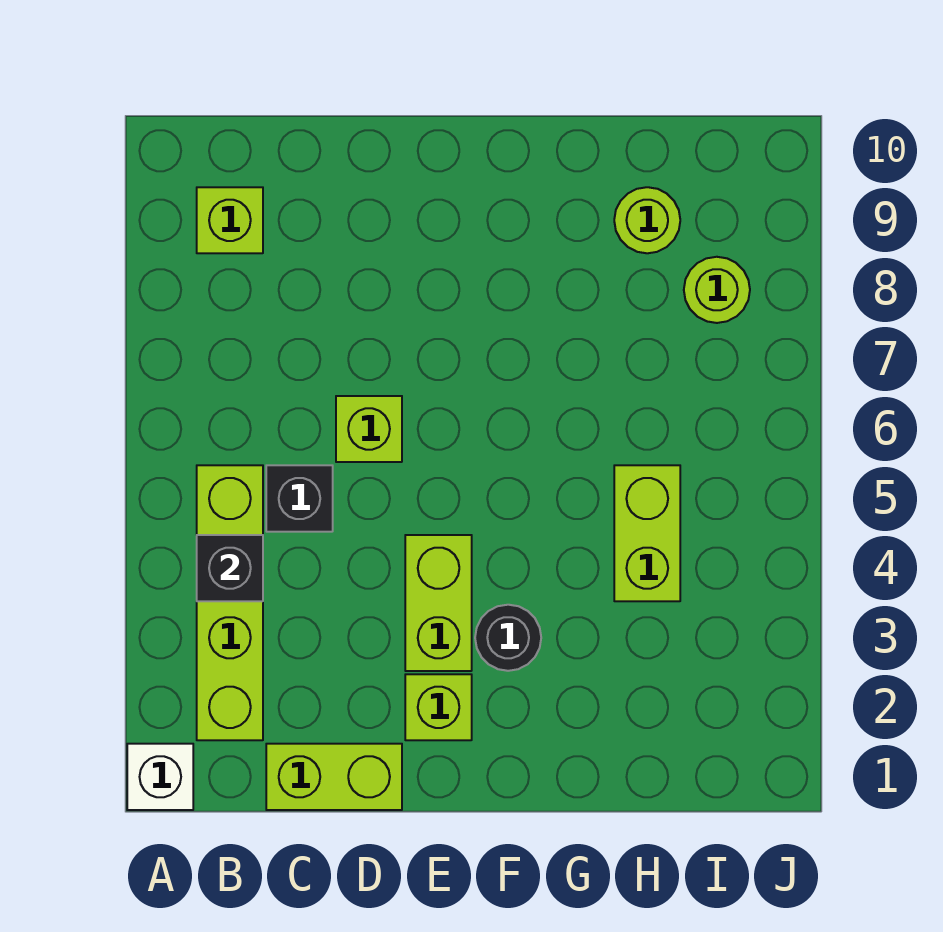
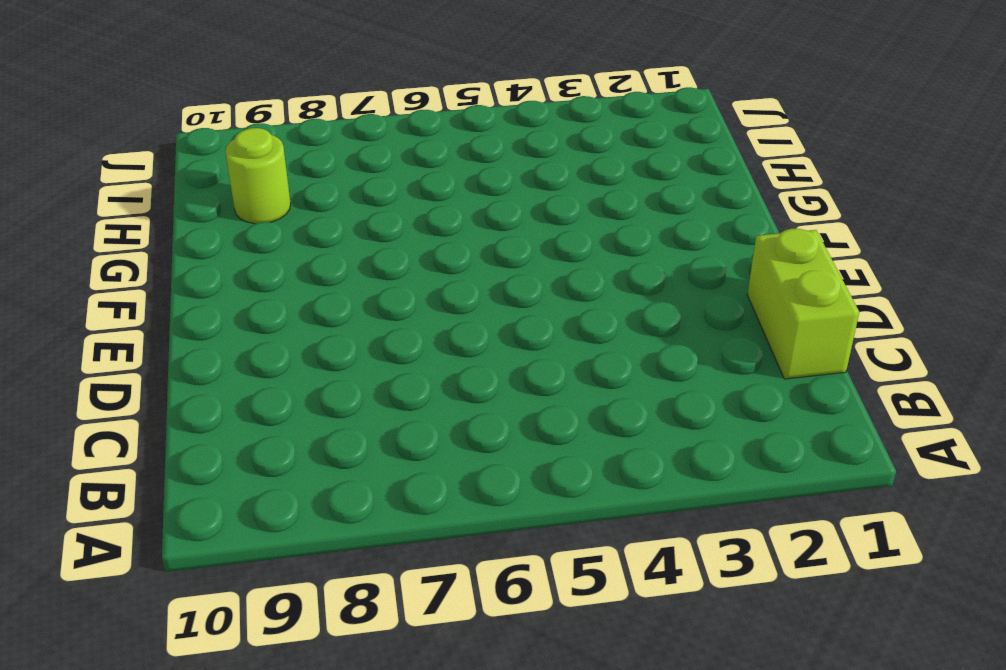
none -> white 1x1 brick [127,744,193,810]
none -> lime 1x4 brick [197,465,263,740]
none -> lime 1x1 brick [197,187,263,253]

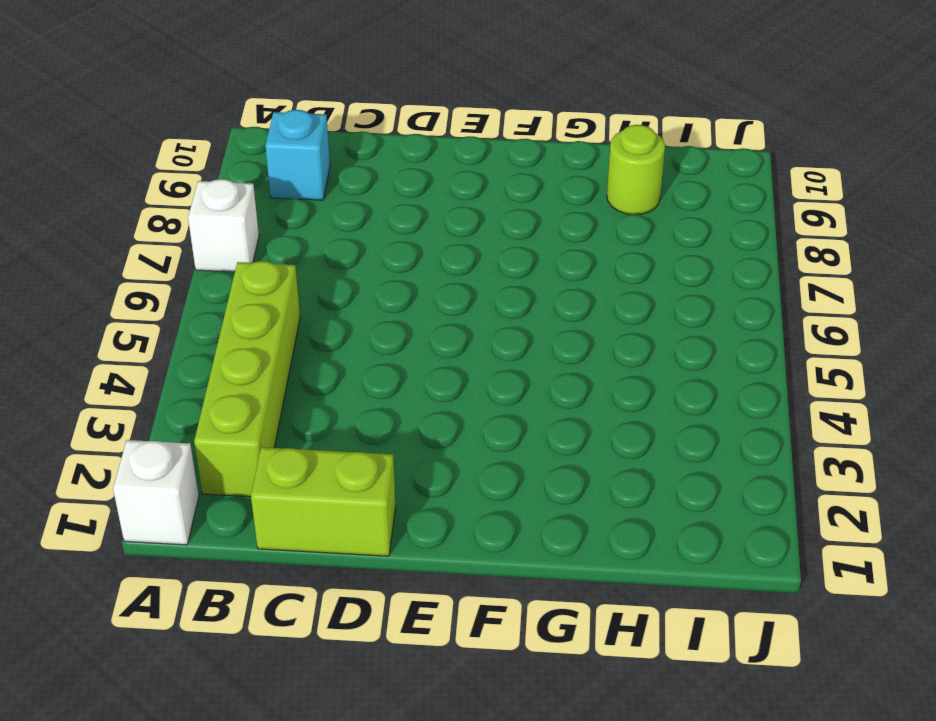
white 1x1 brick [188,179,259,272] -> none
cyan 1x1 brick [265,110,330,200] -> lime 1x1 brick [197,187,263,253]
none -> black 1x1 brick [266,465,333,532]
none -> lime 1x1 brick [336,396,402,462]
none -> lime 1x1 brick [405,674,472,740]

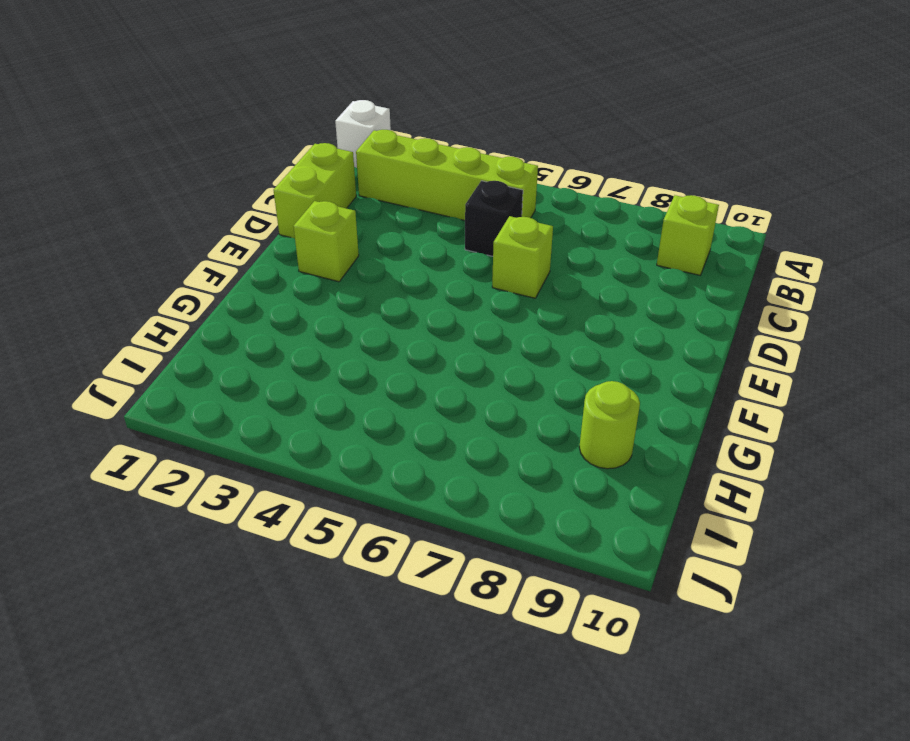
none -> lime 1x2 brick [405,535,472,671]
none -> black 1x1 round brick [475,605,541,671]
none -> lime 1x2 brick [614,465,680,601]

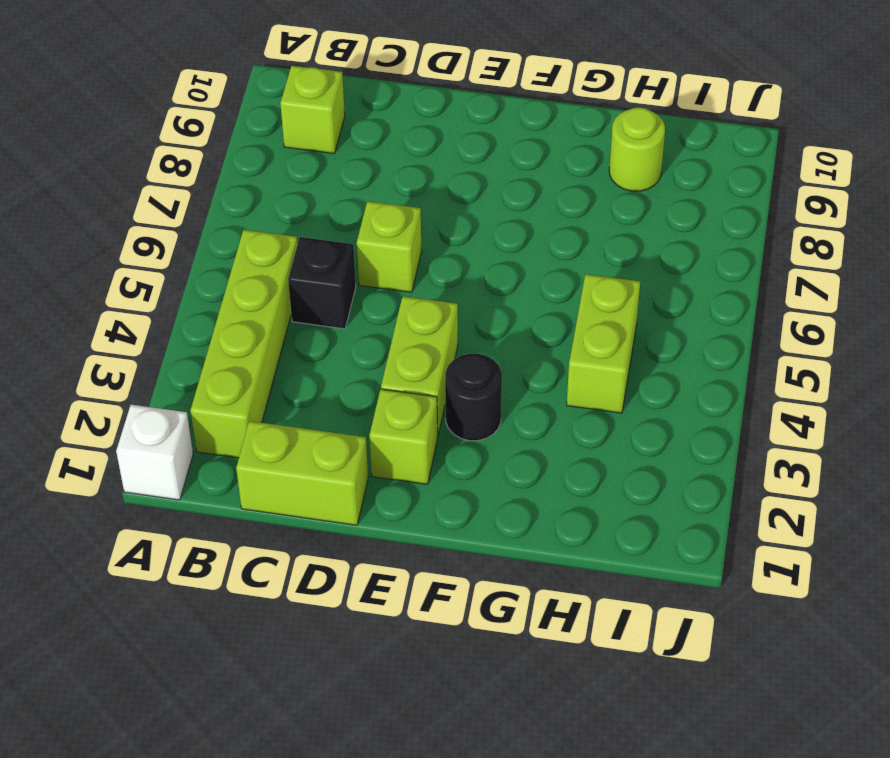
none -> lime 1x1 round brick [684,257,750,323]
none -> black 1x1 brick [197,535,263,601]

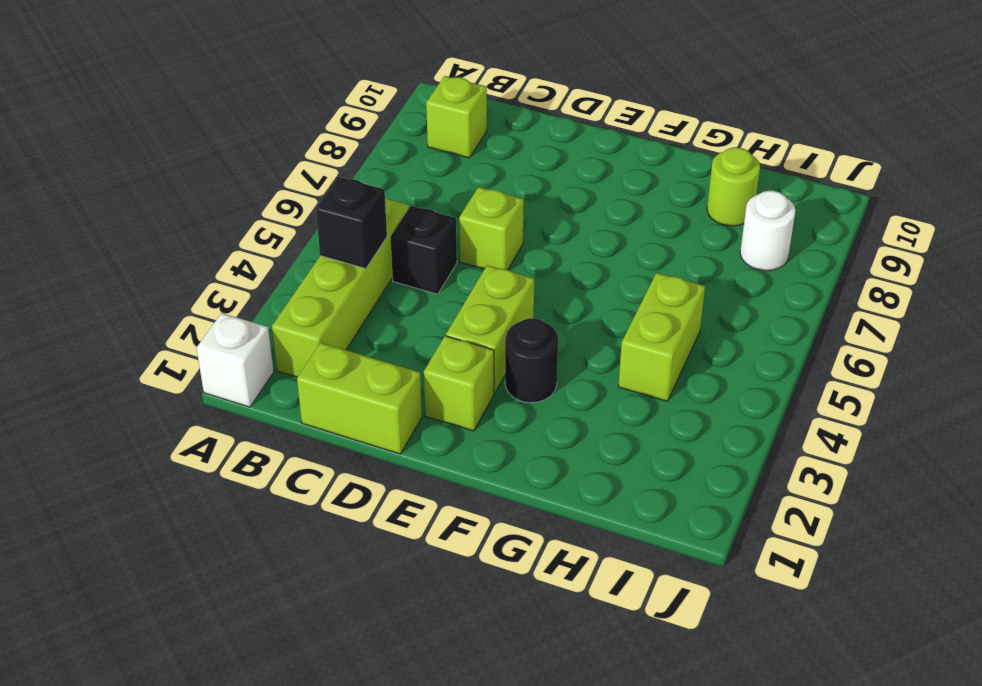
white 1x1 round brick [740,191,796,271] -> lime 1x1 round brick [684,257,750,323]

